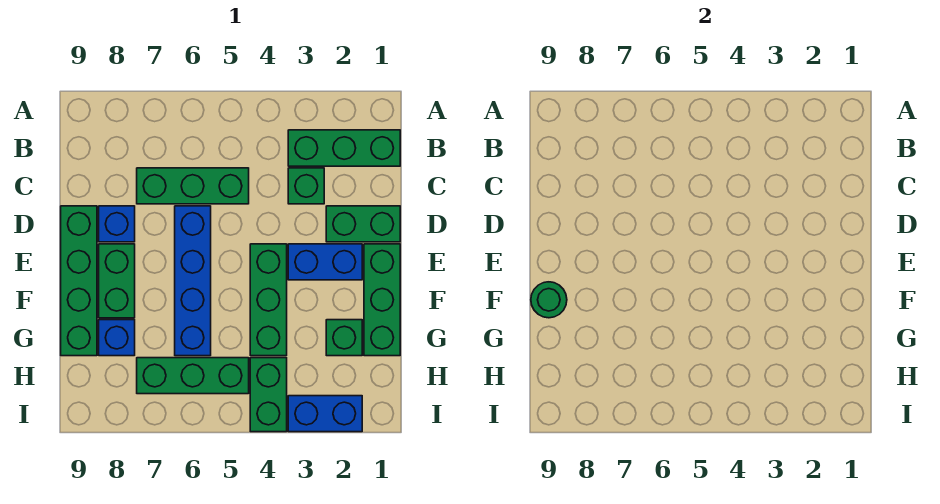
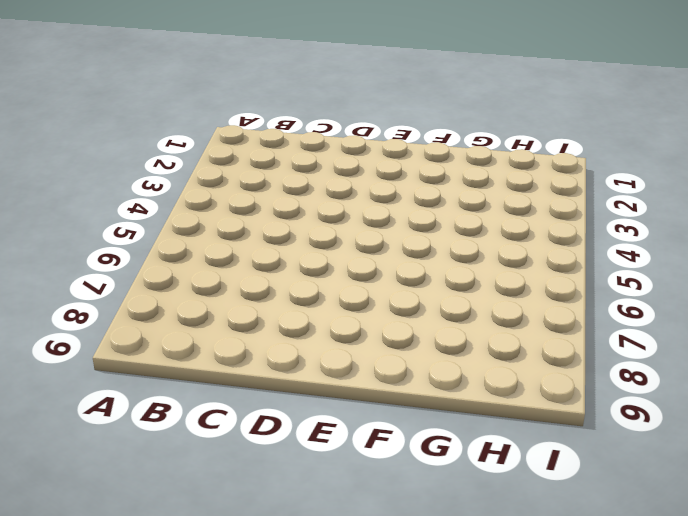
none -> green 1x3 brick [288,130,400,166]
none -> green 1x1 brick [288,168,324,204]
none -> green 1x3 brick [137,168,249,204]

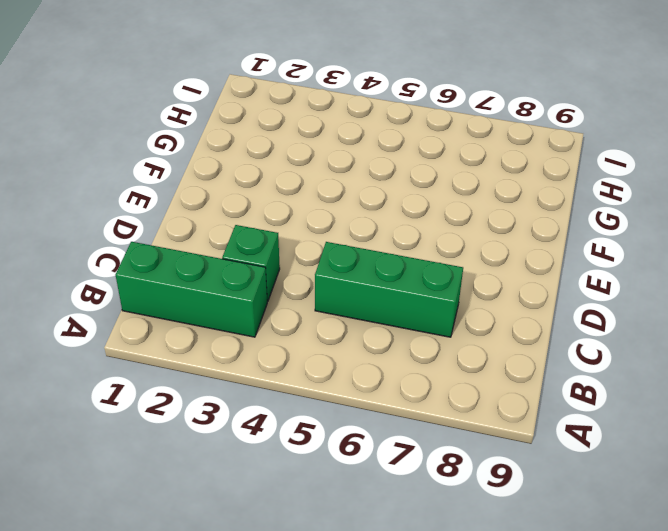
none -> green 1x2 brick [326,206,400,242]
none -> blue 1x4 brick [175,206,211,356]
none -> blue 1x1 brick [99,206,135,242]

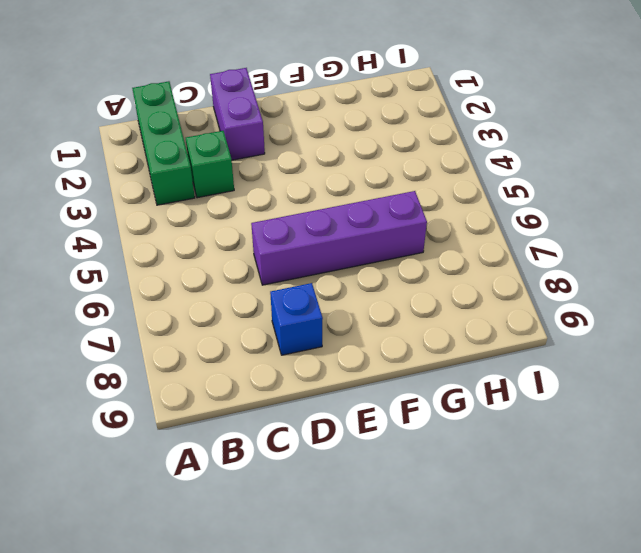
purple 1x2 brick [210,68,265,160] -> green 1x2 brick [326,206,400,242]
purple 1x4 brick [251,191,427,285] -> blue 1x4 brick [175,206,211,356]
none -> green 1x3 brick [137,168,249,204]
none -> green 1x4 brick [61,206,97,356]
none -> green 1x3 brick [364,244,400,356]

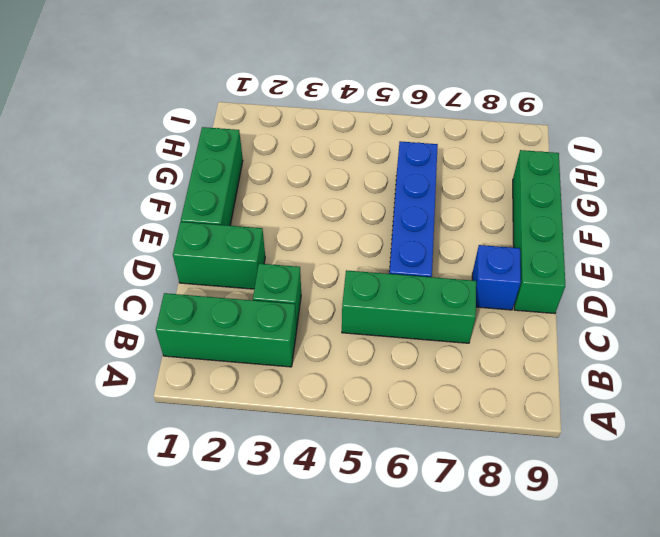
none -> blue 1x2 brick [288,244,362,280]
none -> green 1x3 brick [250,244,287,356]
none -> green 1x2 brick [99,244,135,318]

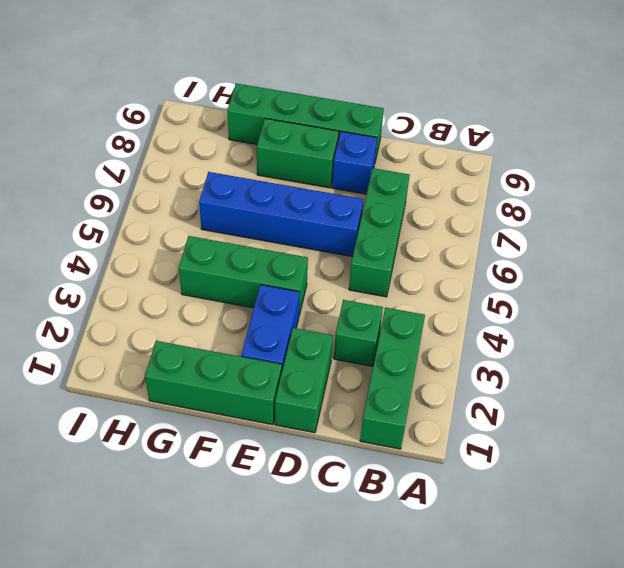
none -> green 1x1 brick [326,320,362,356]
none -> blue 1x1 brick [99,320,135,356]
none -> green 1x2 brick [250,358,287,432]

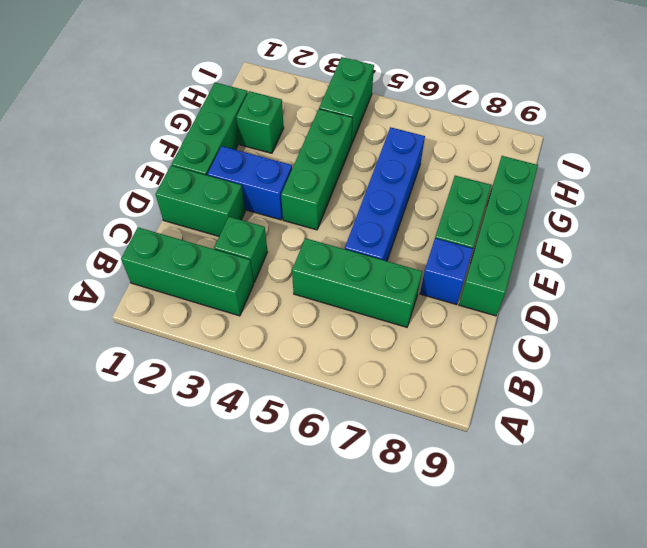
none -> blue 1x1 brick [99,320,135,356]
none -> green 1x3 brick [137,358,249,394]
none -> blue 1x2 brick [288,396,362,432]

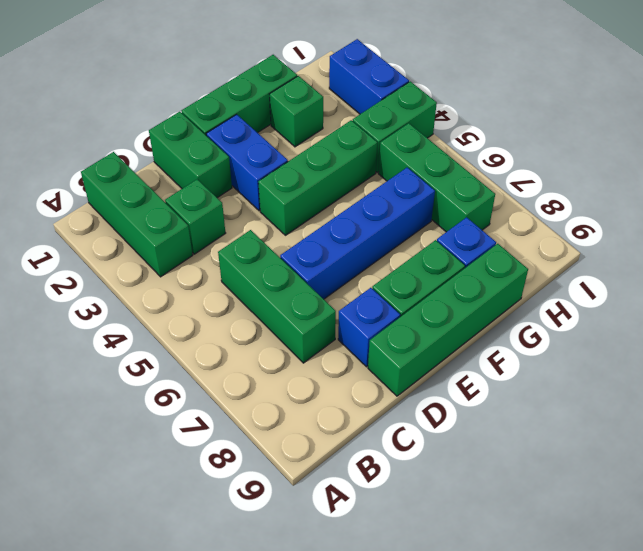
none -> green 1x1 round brick [531,282,567,318]

